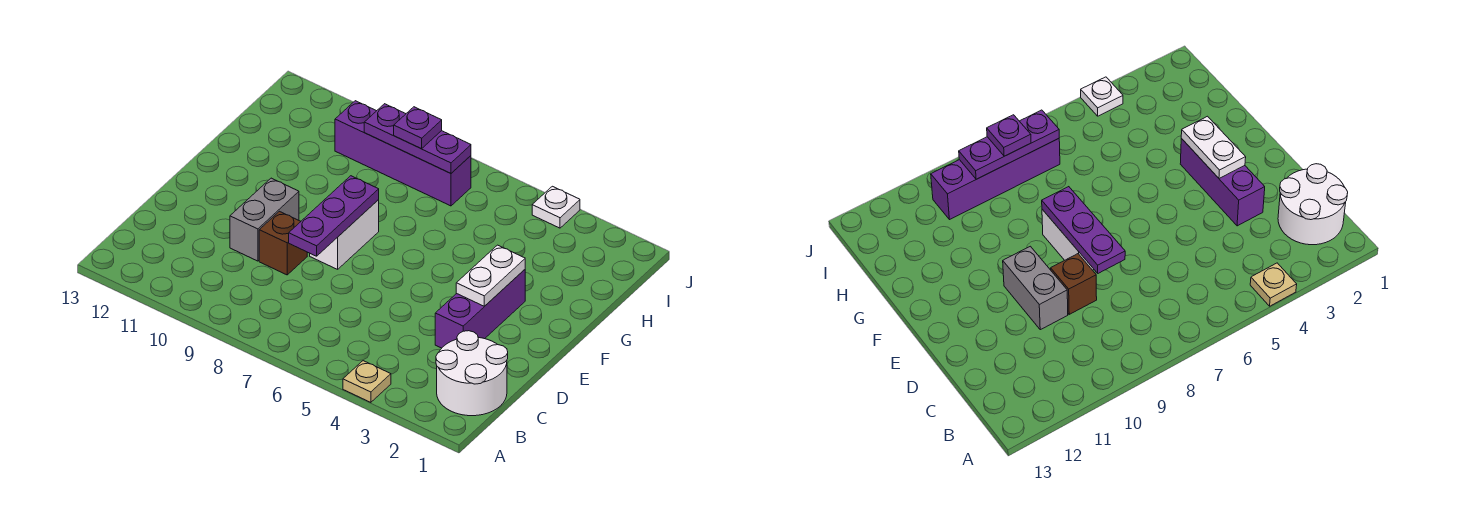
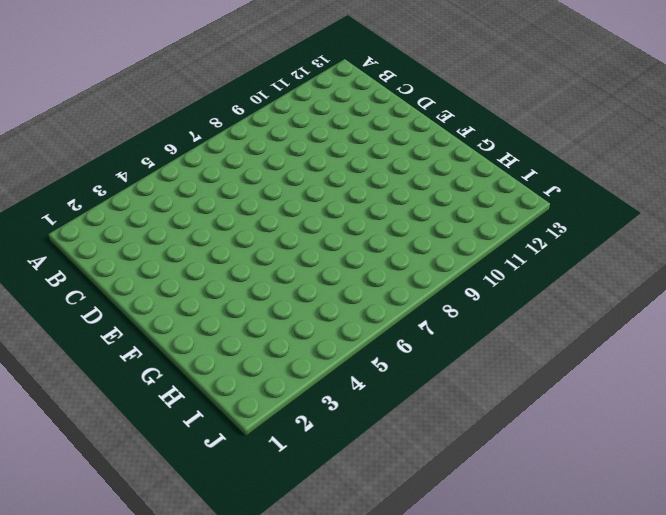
none -> tan 1x1 plate [343,361,391,402]
none -> white 2x2 round brick [436,331,508,416]
none -> purple 1x3 brick [435,270,525,348]

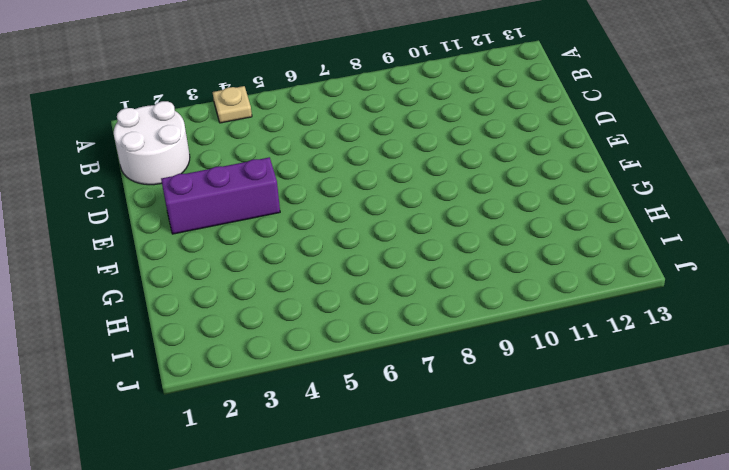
purple 1x3 brick [161,157,280,234] -> purple 1x3 brick turned to [435,270,525,348]
none -> brown 1x1 brick [259,211,307,275]
none -> grey 1x2 brick [230,178,299,261]
none -> white 1x2 brick [310,200,379,269]

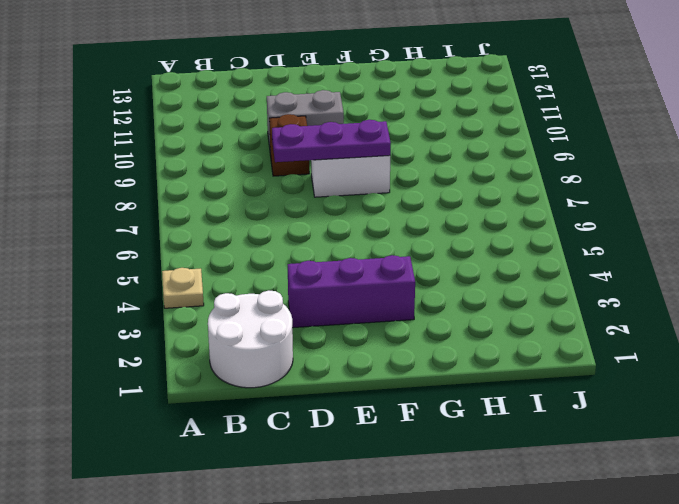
none -> purple 1x4 brick [335,101,471,206]
none -> white 1x1 plate [532,186,580,228]
none -> white 1x2 plate [456,245,525,306]

